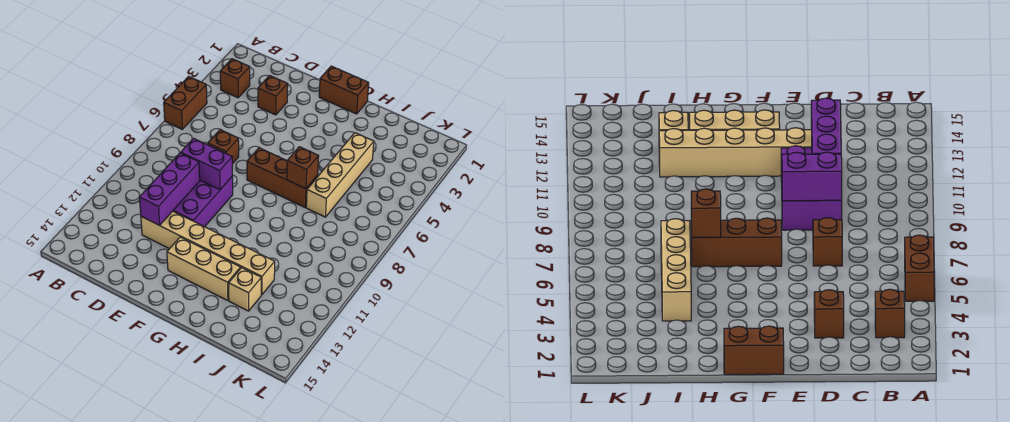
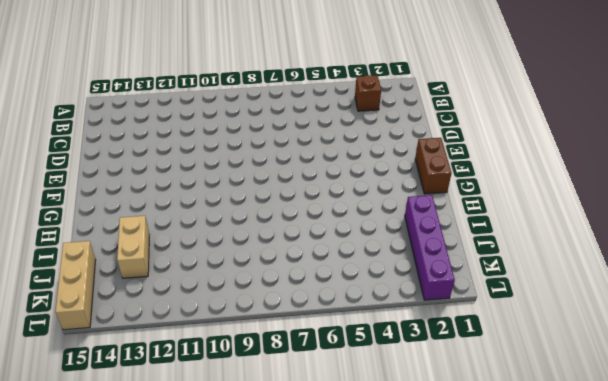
purple 1x4 brick [405,195,455,300] -> none
tan 1x2 brick [117,216,149,278] -> tan 1x1 brick [229,268,261,311]
tan 1x3 brick [55,241,96,330] -> tan 1x3 brick moved to [167,237,241,301]
none -> brown 1x2 brick [164,76,207,129]
none -> brown 1x1 brick [258,75,288,115]
none -> brown 1x1 brick [208,130,239,164]

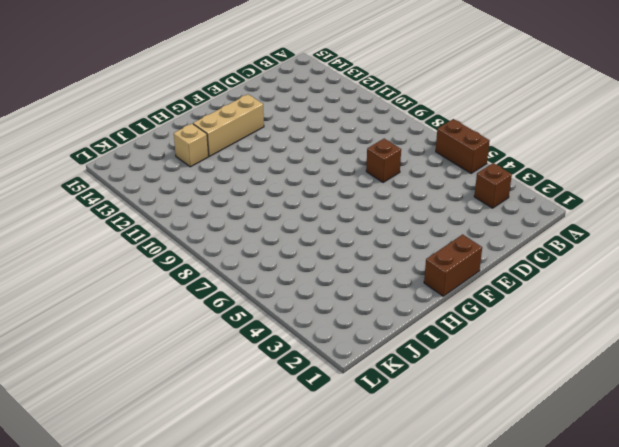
none -> brown 1x1 brick [258,75,288,115]
none -> purple 2x3 brick [173,176,233,227]
none -> tan 1x6 brick [141,211,275,295]

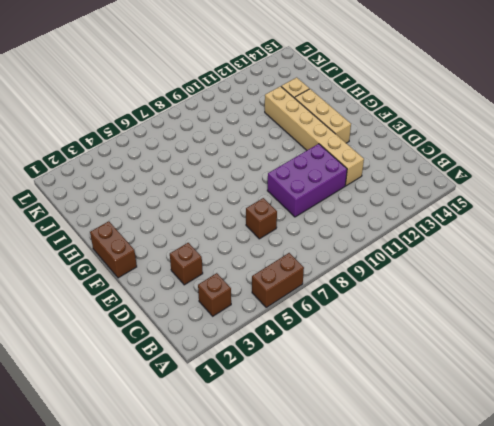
none -> brown 1x3 brick [247,148,318,207]
none -> tan 1x4 brick [306,133,374,217]
none -> purple 1x2 brick [181,138,233,190]

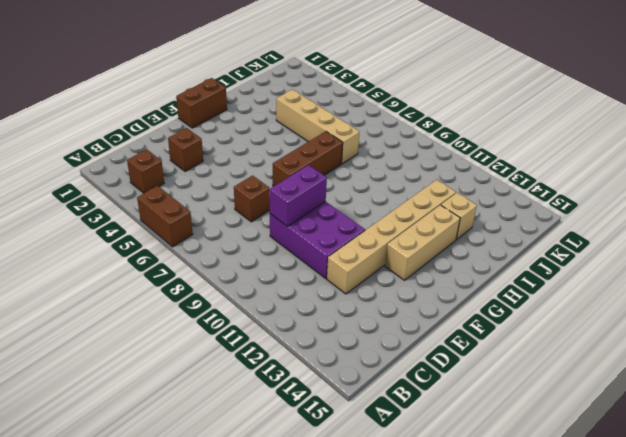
none -> purple 1x3 brick [139,153,200,225]
none -> brown 1x1 brick [287,147,319,189]

